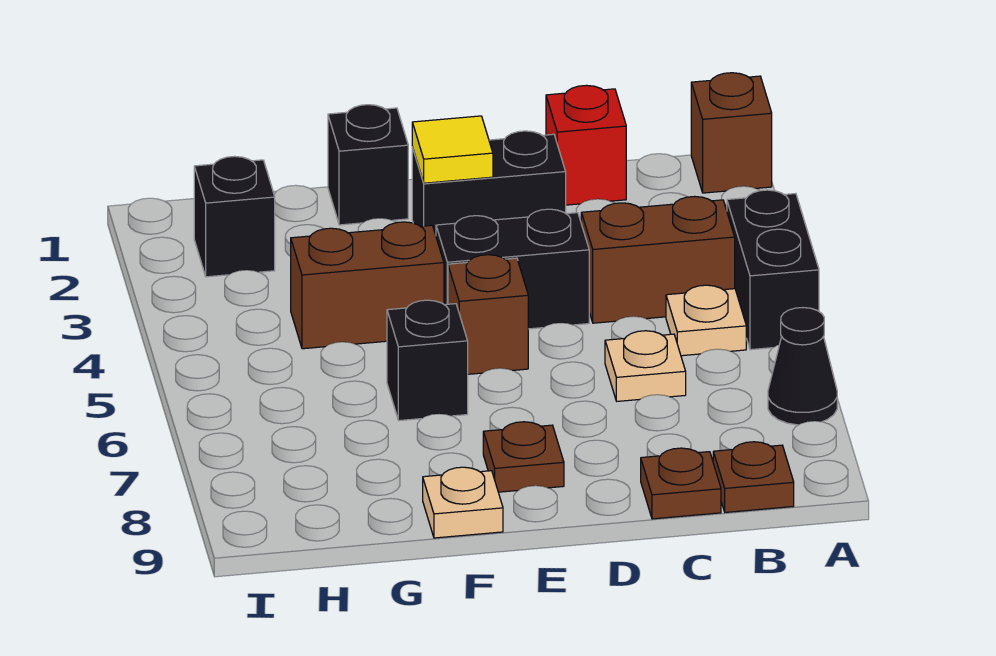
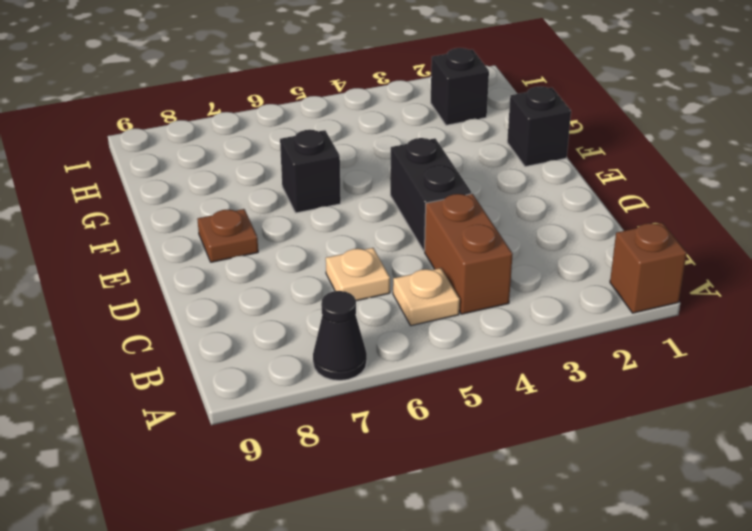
none -> black 1x2 brick [727,190,819,350]
none -> brown 1x1 plate [713,442,794,512]
none -> red 1x1 brick [546,85,626,205]

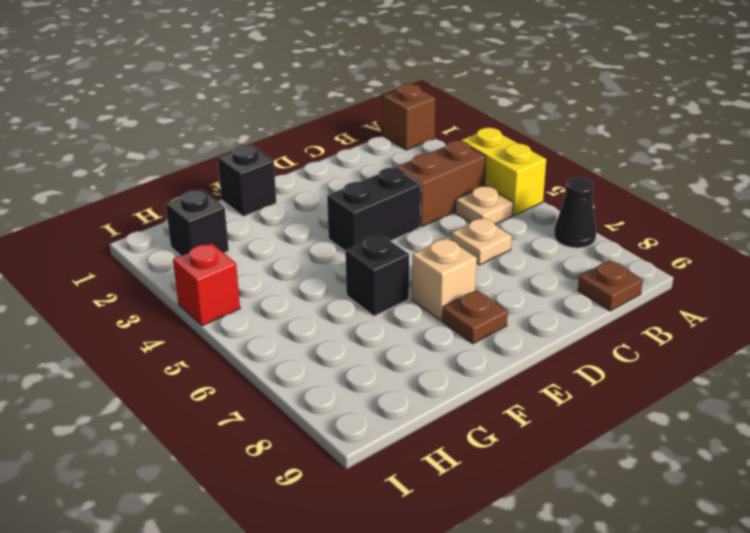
yellow 1x2 brick [461,128,546,215] -> black 1x2 brick [727,190,819,350]
tan 1x1 brick [412,238,477,320] -> none
red 1x1 brick [173,243,240,326] -> red 1x1 brick moved to [546,85,626,205]
none -> brown 1x1 plate [641,448,721,519]
none -> black 1x2 brick [412,131,566,235]
none -> brown 1x1 brick [448,255,528,374]

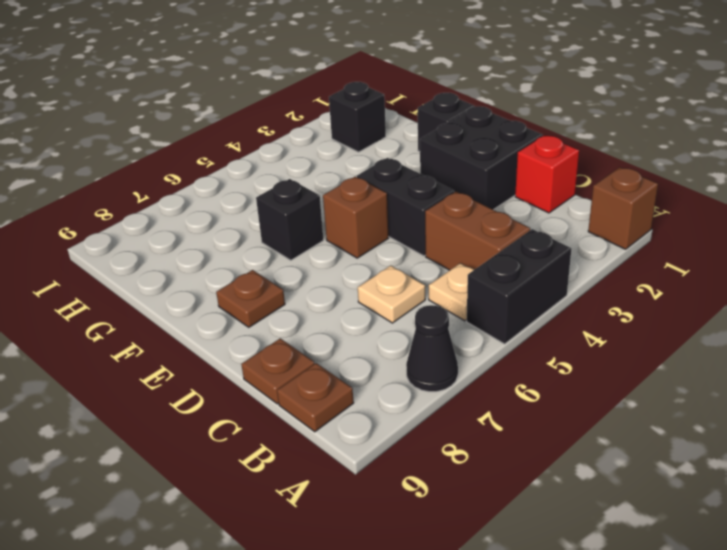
black 2x2 brick [420,106,543,210] -> black 1x2 brick [412,131,566,235]
none -> brown 1x2 brick [291,222,444,349]
none -> tan 1x1 plate [423,467,503,538]
none -> yellow 1x1 tile [412,116,493,183]

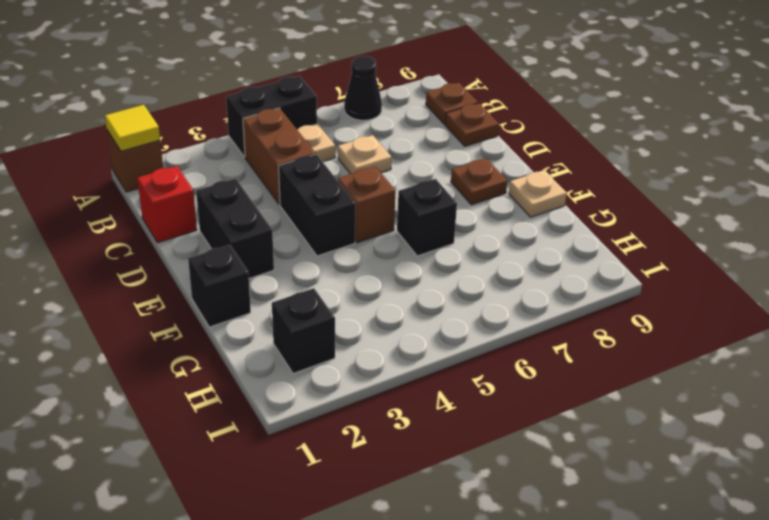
yellow 1x1 tile [105,105,160,151] -> yellow 1x1 tile moved to [412,116,493,183]
none -> brown 1x2 brick [291,222,444,349]

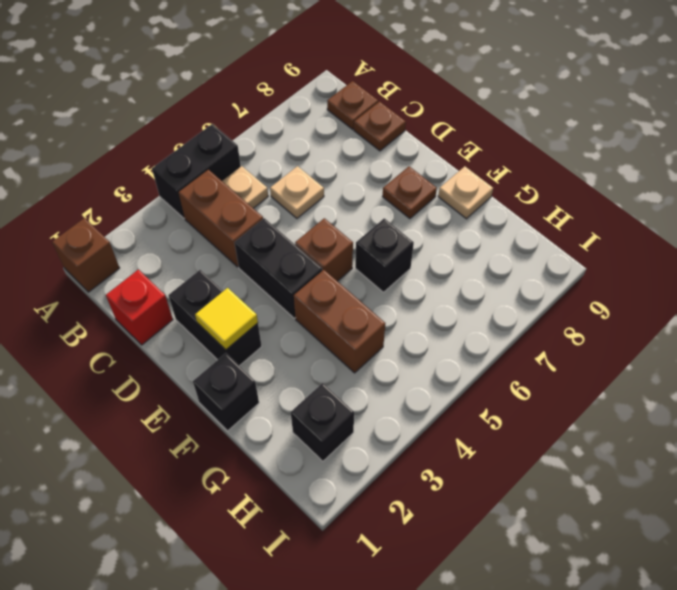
none -> black 1x1 cone [768,308,837,425]

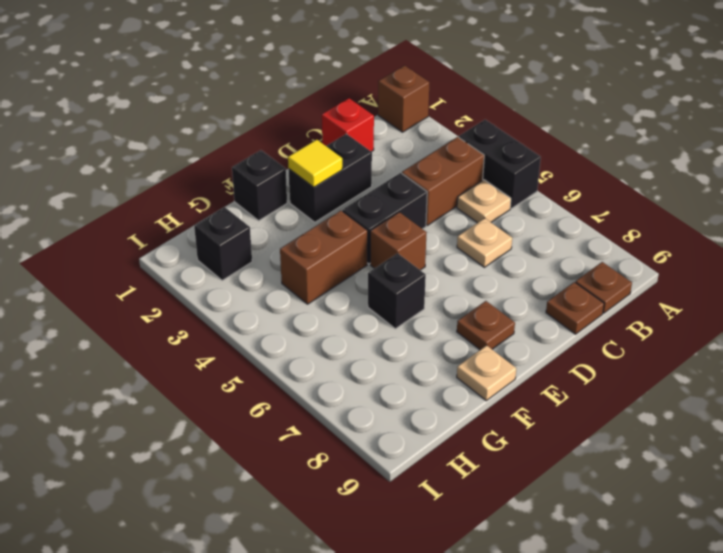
none -> black 1x1 cone [768,308,837,425]

